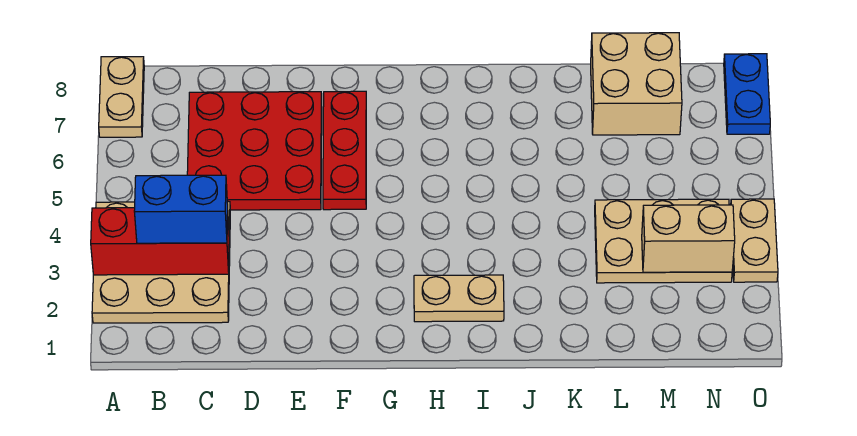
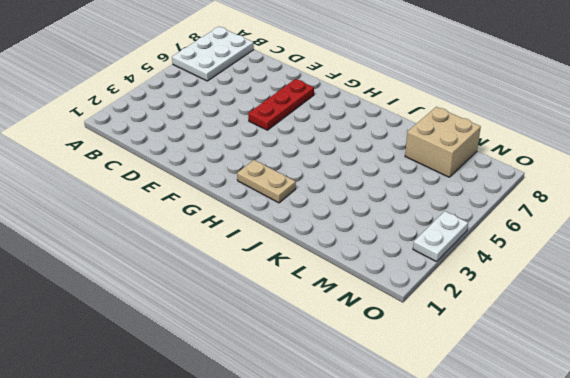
white 2x3 plate [172,27,254,81] -> tan 1x2 plate [99,57,144,137]
white 1x2 plate [413,211,468,262] -> tan 1x2 plate [731,199,778,282]
none -> tan 3x3 plate [92,202,230,323]
none -> red 3x3 plate [187,92,322,210]
none -> tan 2x3 plate [595,199,732,283]

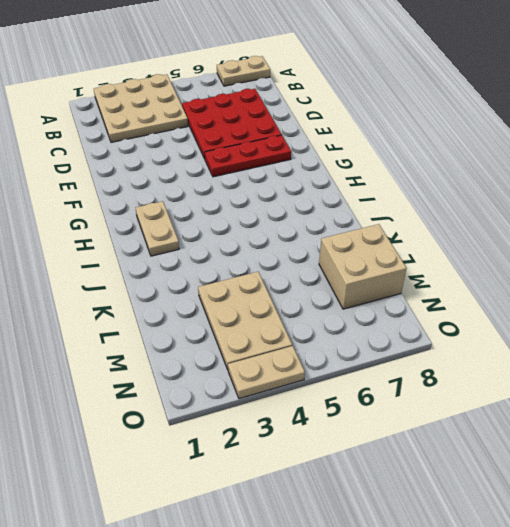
none -> blue 1x2 plate [724,54,770,134]
none -> red 1x3 brick [91,208,229,275]
none -> tan 1x2 brick [642,205,735,272]

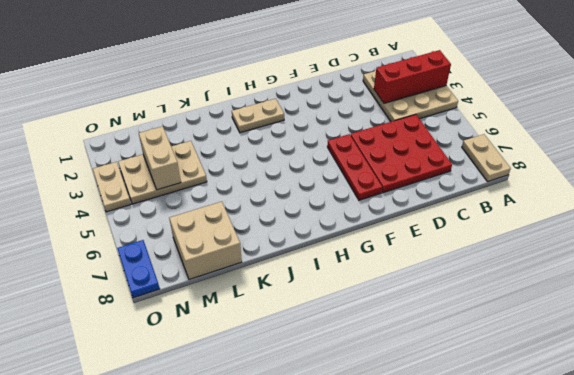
tan 1x2 brick [139,126,181,190] -> tan 1x2 brick turned to [642,205,735,272]
none -> blue 1x2 brick [134,175,228,243]

